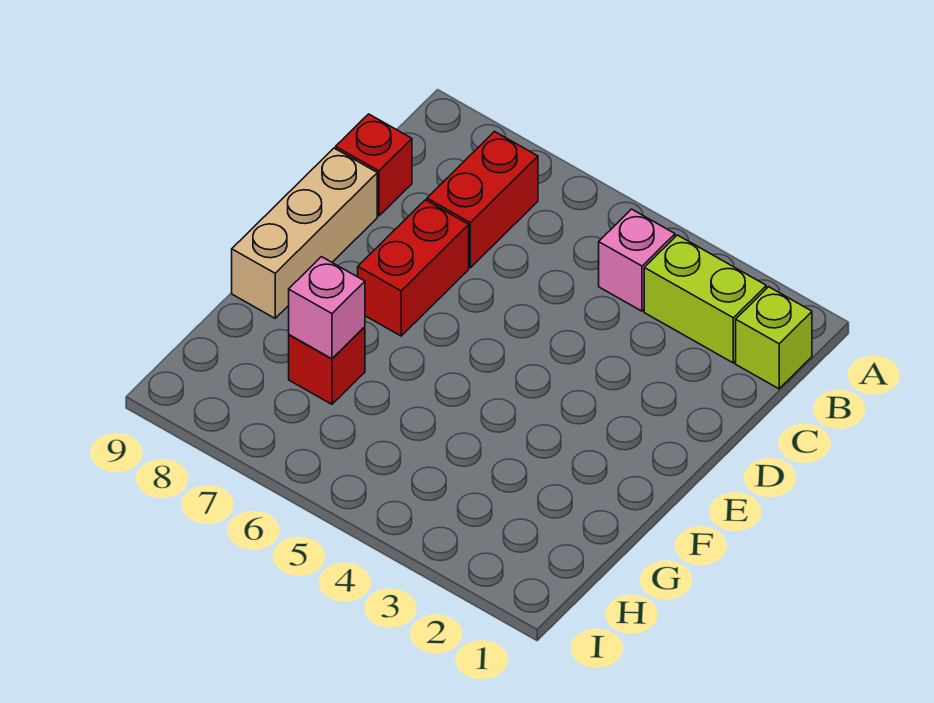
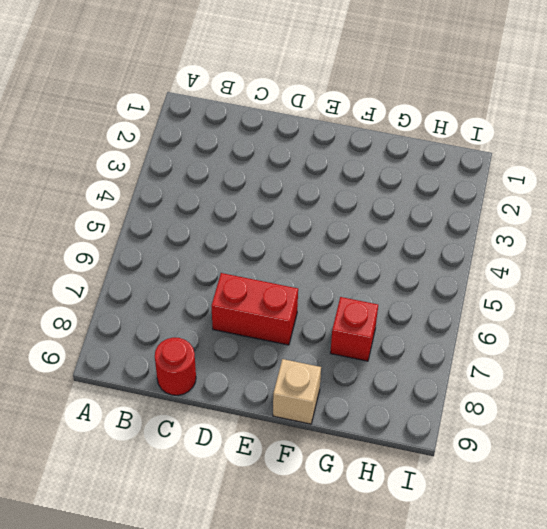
red 1x1 round brick [155,338,196,395] -> red 1x1 brick [336,114,412,216]
tan 1x1 brick [273,359,321,424] -> tan 1x3 brick [232,148,377,318]
none -> lime 1x1 brick [736,287,812,389]
none -> lime 1x2 brick [644,235,766,363]

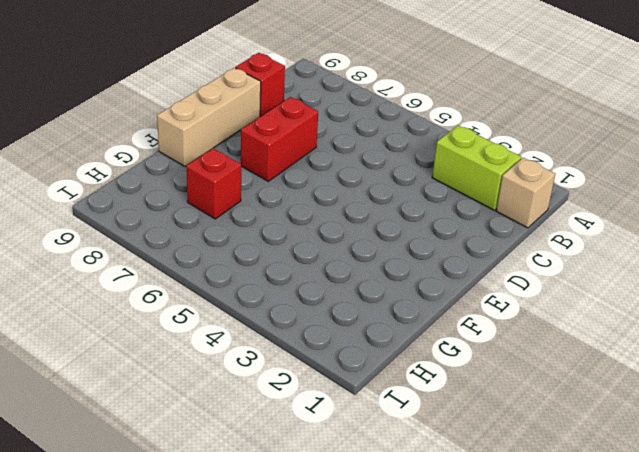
tan 1x1 brick [496,158,555,228] -> lime 1x1 brick [736,287,812,389]
none -> pink 1x1 brick [599,209,675,311]
none -> red 1x2 brick [427,132,538,268]

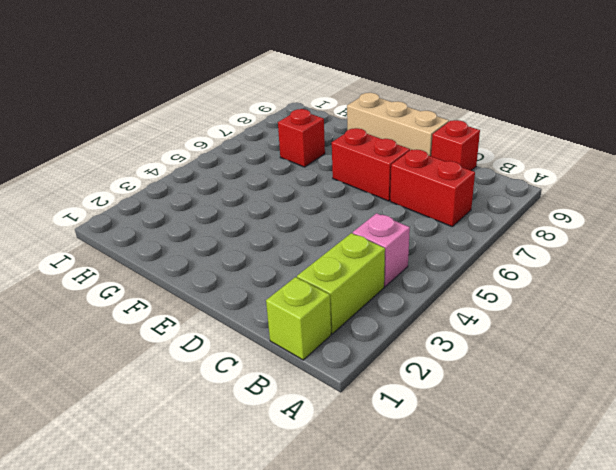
none -> pink 1x1 brick [289,257,365,359]

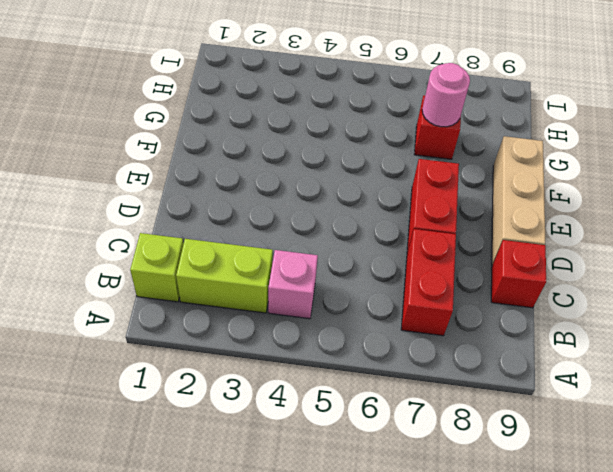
pink 1x1 round brick [422,63,470,127] -> pink 1x1 brick [289,257,365,359]

